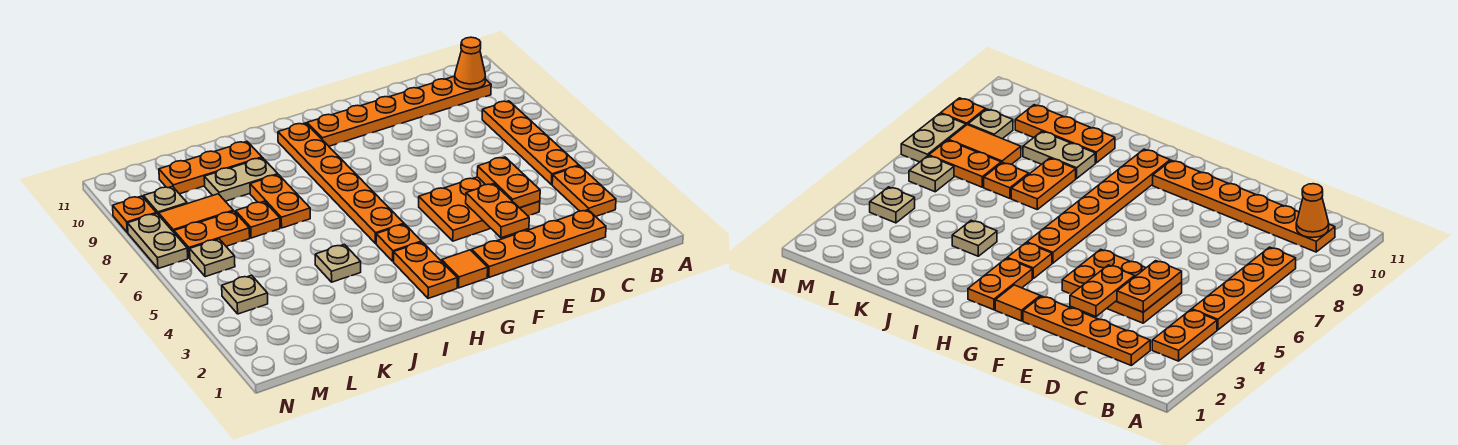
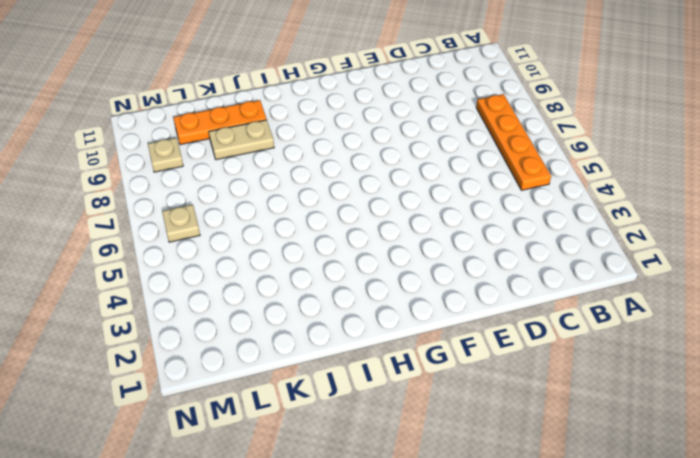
none -> orange 1x2 plate [552,166,616,216]
none -> orange 1x6 plate [307,76,491,146]
none -> orange 1x4 plate [472,210,606,277]

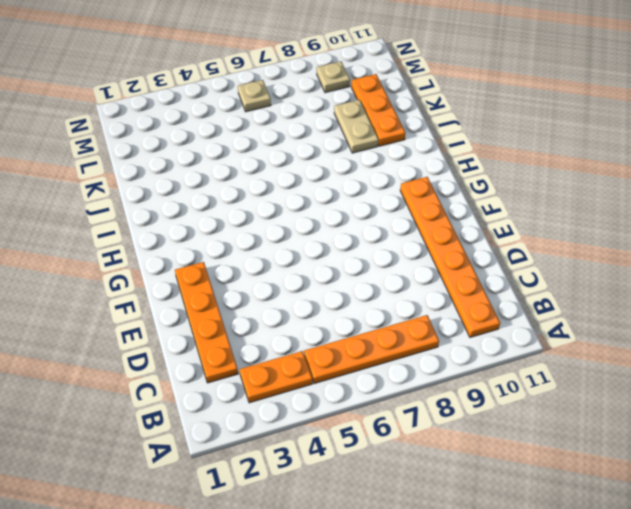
none -> orange 2x3 plate [419,177,540,241]
none -> orange 1x1 tile [442,250,488,288]
none -> orange 1x2 plate [394,242,457,299]

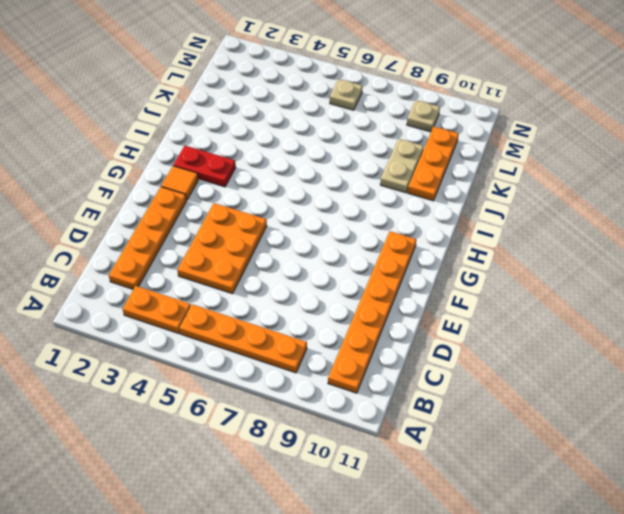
red 1x2 plate [173,146,236,187] -> orange 1x2 plate [394,242,457,299]
none -> orange 1x1 plate [376,224,422,261]
none -> orange 1x6 plate [278,123,404,244]
none -> tan 1x1 plate [315,244,361,282]

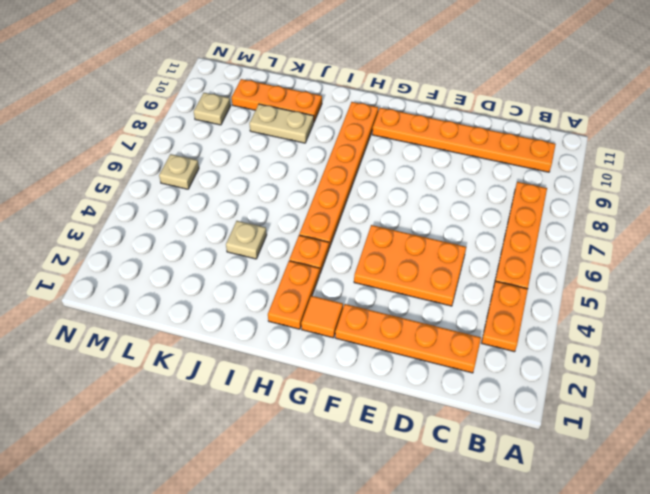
none -> orange 1x2 plate [250,175,310,228]
none -> orange 1x1 plate [236,201,280,238]
none -> orange 1x2 plate [174,211,250,258]

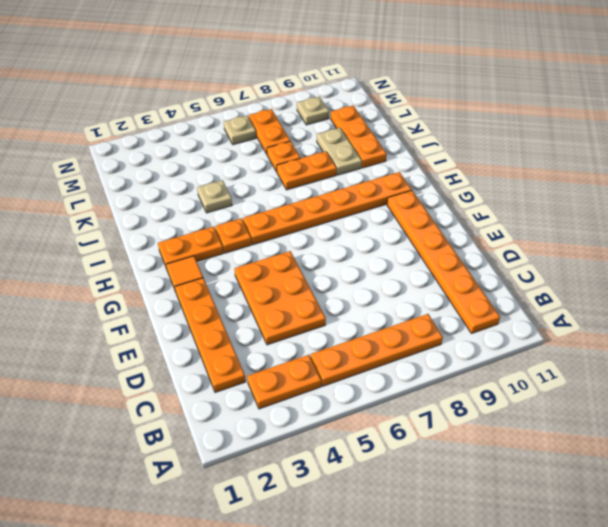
none -> orange 1x2 tile [159,194,233,232]
none -> tan 1x1 plate [222,275,268,314]
none -> tan 1x2 plate [128,213,188,269]

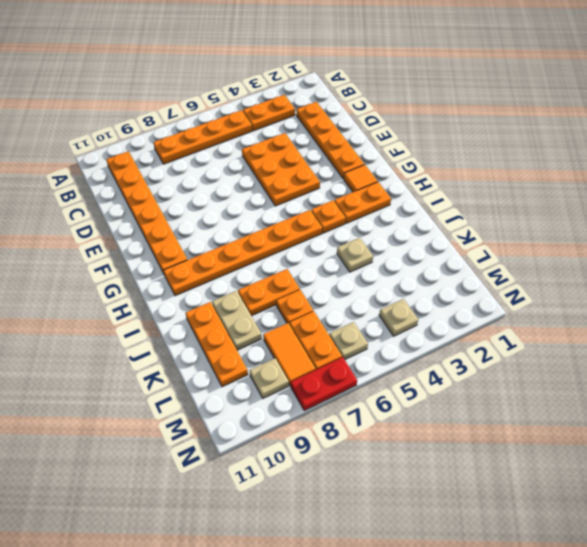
red 1x2 plate [291,357,357,411] -> tan 1x2 plate [128,213,188,269]
none -> orange 1x1 plate [113,196,156,233]
none -> orange 1x1 cone [455,37,486,89]
none -> orange 1x2 plate [477,157,540,208]

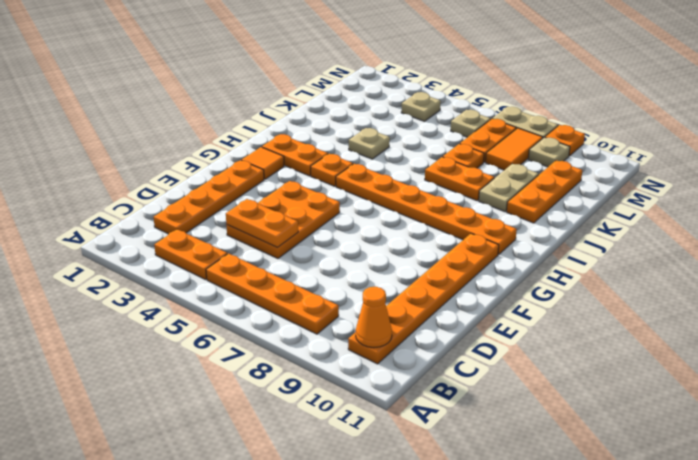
none -> orange 1x2 plate [466,184,529,238]

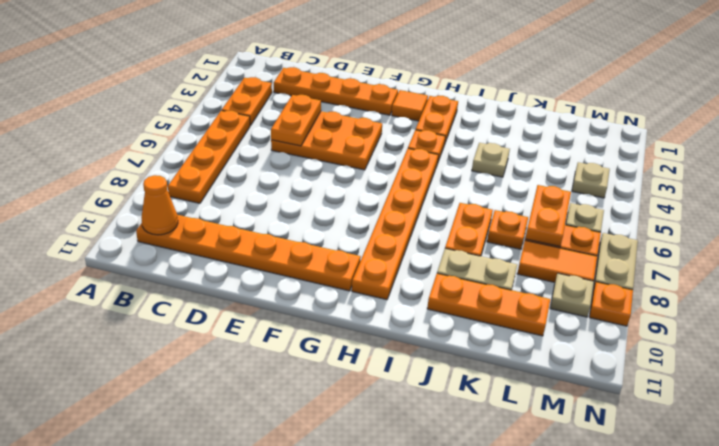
orange 1x2 plate [525,185,571,246] -> orange 1x2 plate moved to [466,184,529,238]

